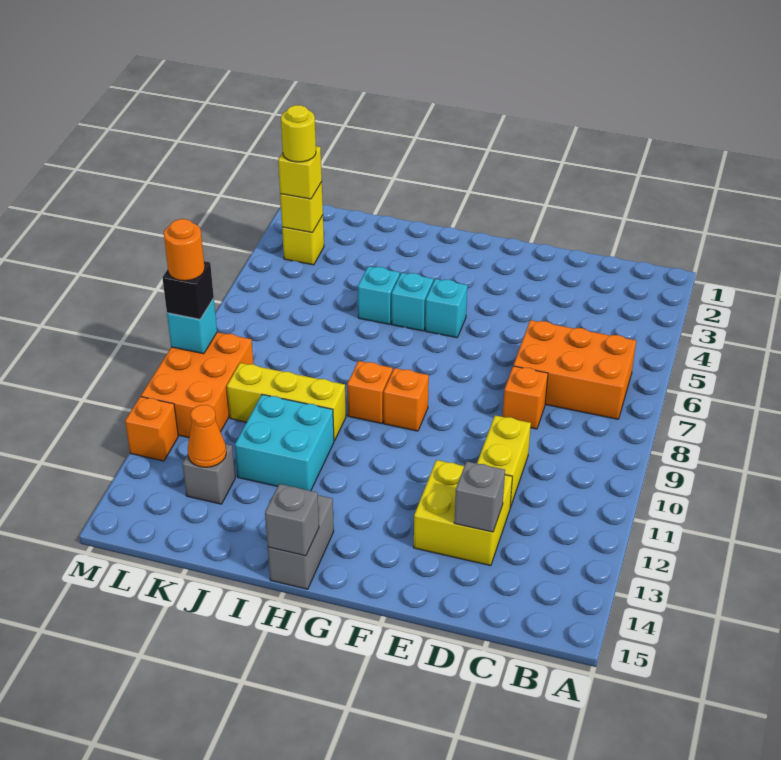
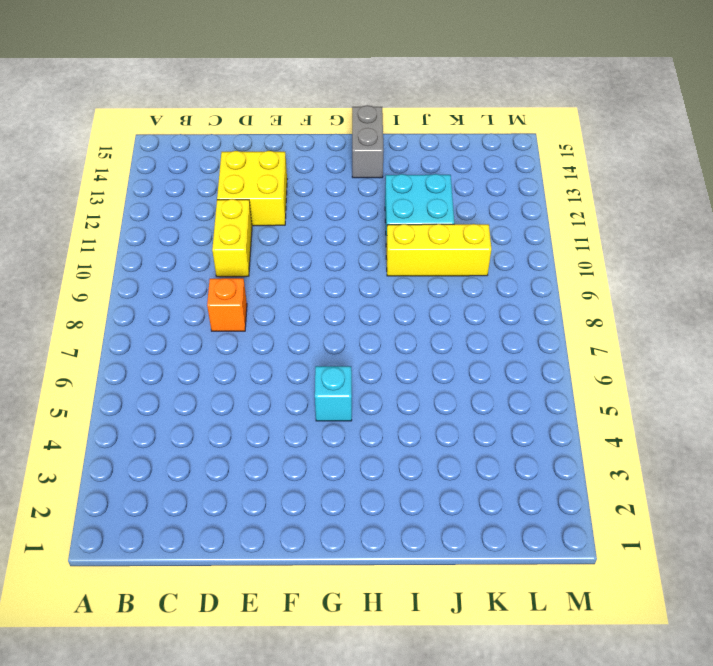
none -> orange 2x3 brick [513,320,636,419]
none -> orange 1x1 brick [384,368,429,431]
none -> cyan 1x1 brick [392,273,433,331]

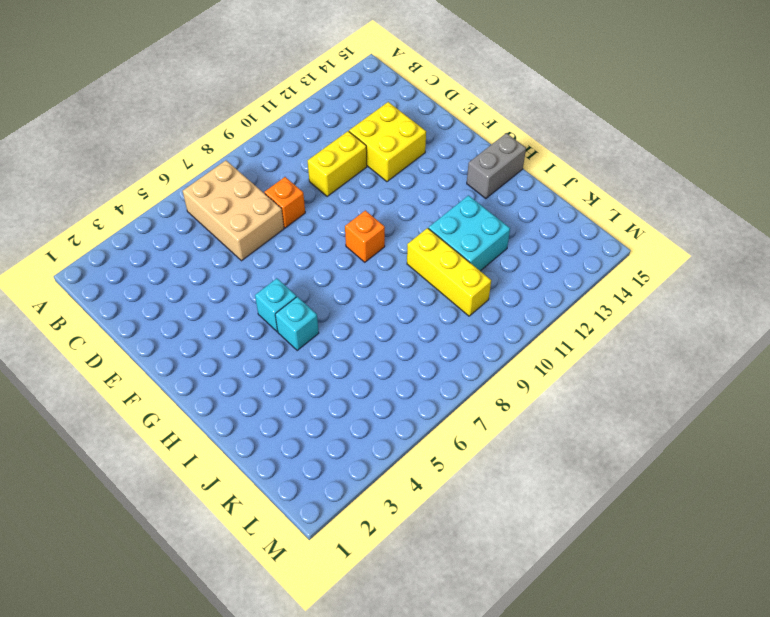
tan 2x3 brick [183,161,284,261] -> orange 2x3 brick [513,320,636,419]
none -> orange 1x1 brick [347,361,393,424]
none -> cyan 1x1 brick [358,266,400,324]
none -> grey 1x1 brick [182,444,235,504]

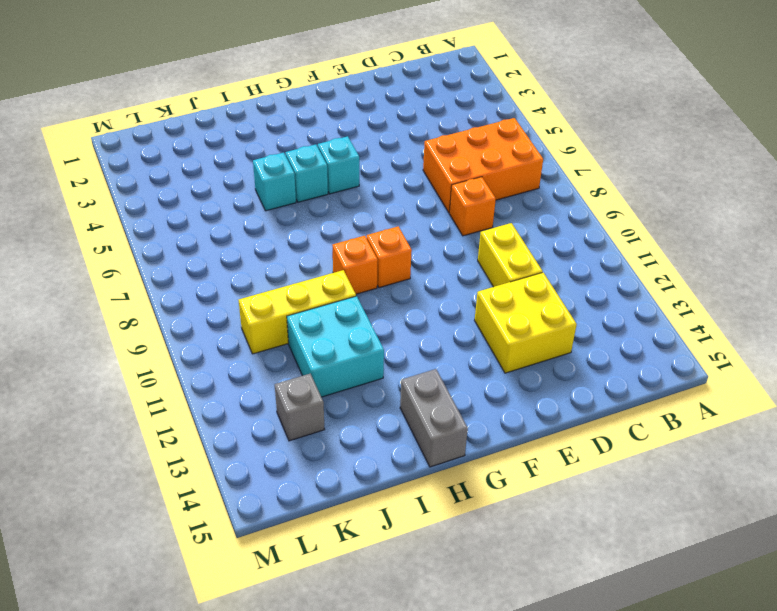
none -> yellow 1x1 brick [282,215,324,265]
none -> orange 2x3 brick [141,332,253,438]
none -> orange 1x1 brick [125,397,178,461]

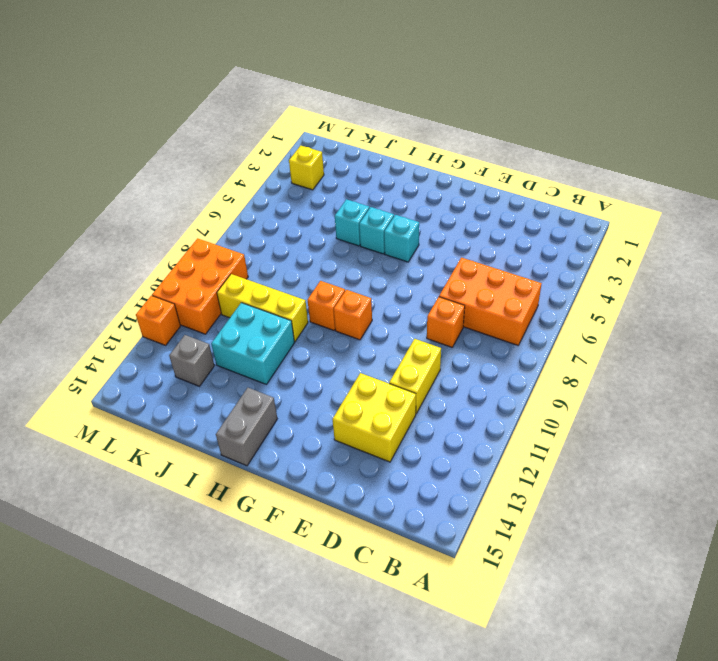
none -> grey 1x1 brick [454,461,505,532]
none -> grey 1x1 brick [265,484,319,556]
none -> orange 1x1 cone [188,405,226,467]

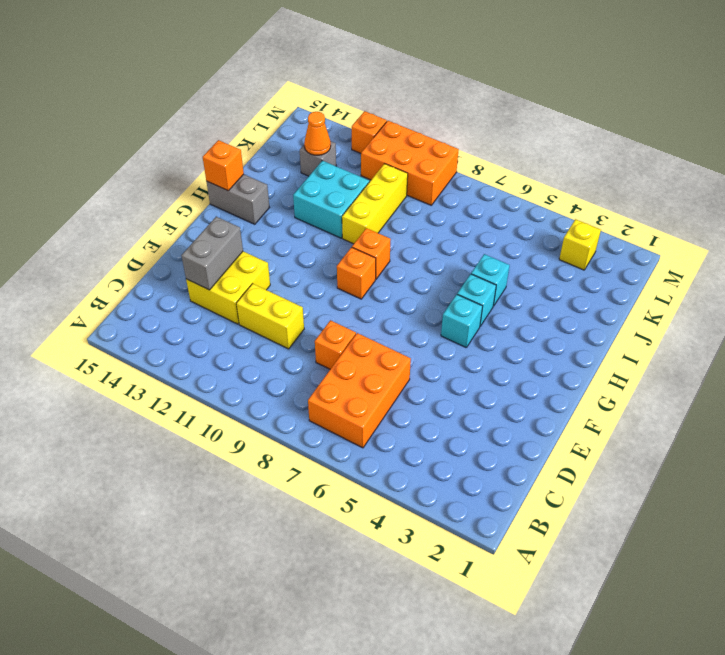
grey 1x2 brick [181,217,243,290] -> grey 1x1 brick [454,461,505,532]
orange 1x1 brick [203,140,244,191] -> grey 1x1 brick [265,484,319,556]
none -> yellow 1x1 brick [280,182,323,233]
none -> cyan 1x1 brick [167,298,217,354]
none -> yellow 1x1 brick [278,146,322,199]

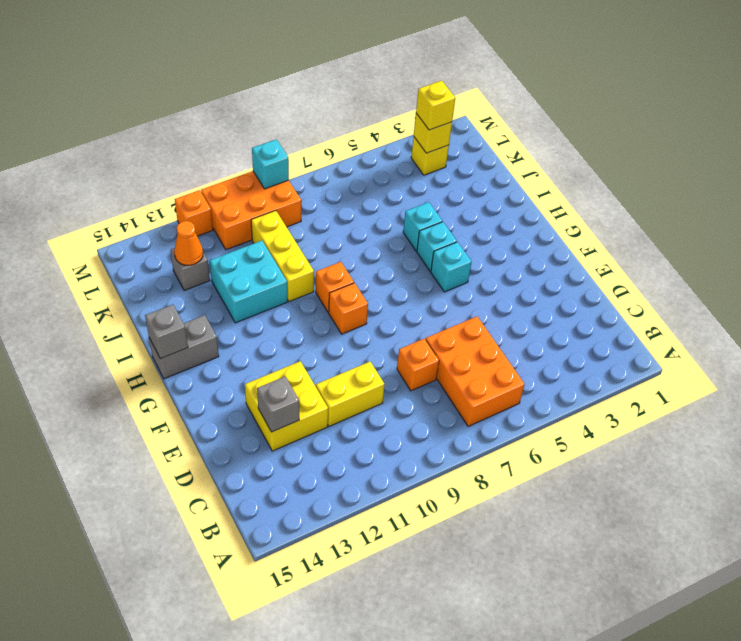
none -> black 1x1 brick [162,261,214,319]
none -> yellow 1x1 round brick [281,105,316,162]
none -> orange 1x1 round brick [164,219,205,281]

